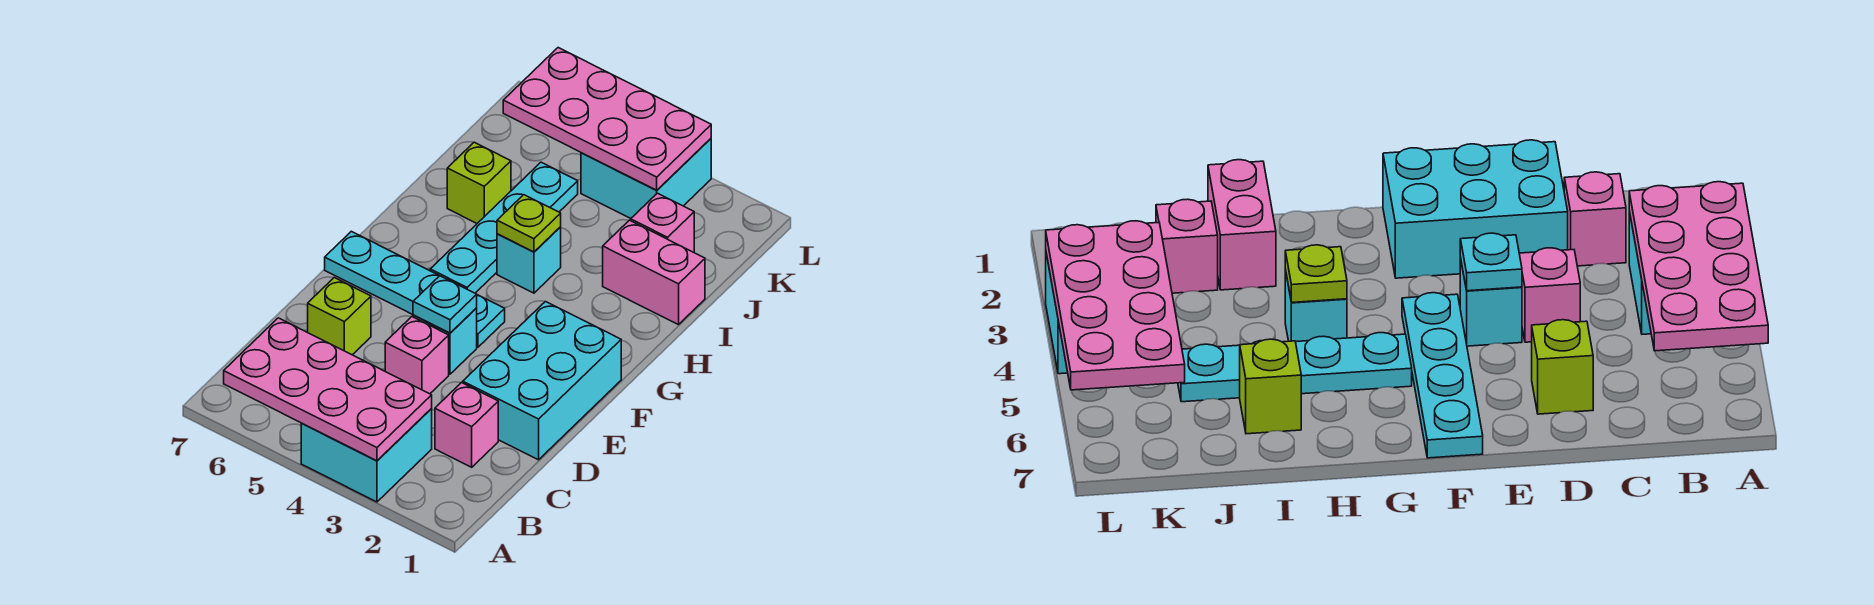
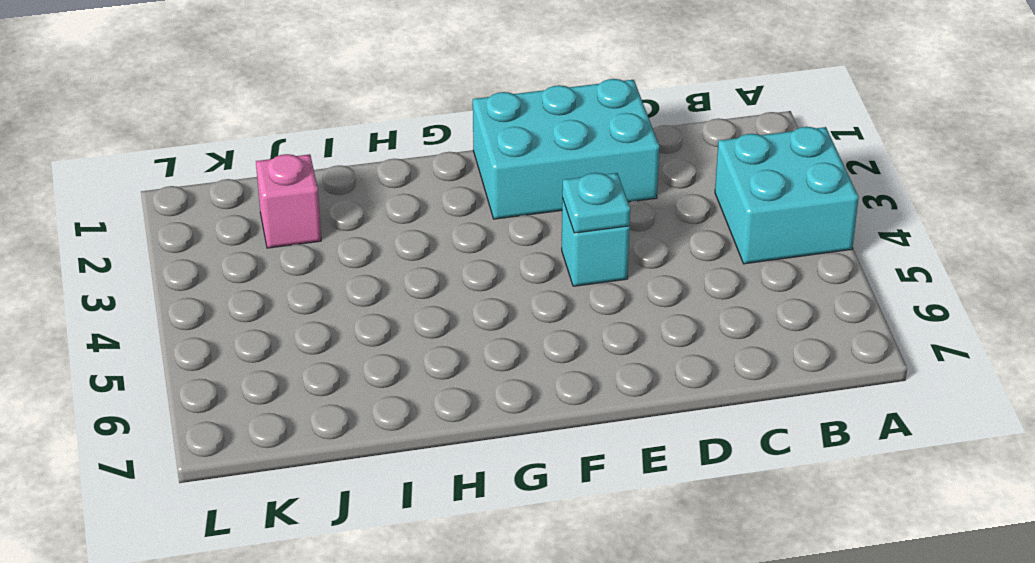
none -> pink 1x1 brick [435,383,498,467]
none -> pink 1x1 brick [385,317,449,394]
none -> lime 1x1 brick [308,278,371,355]

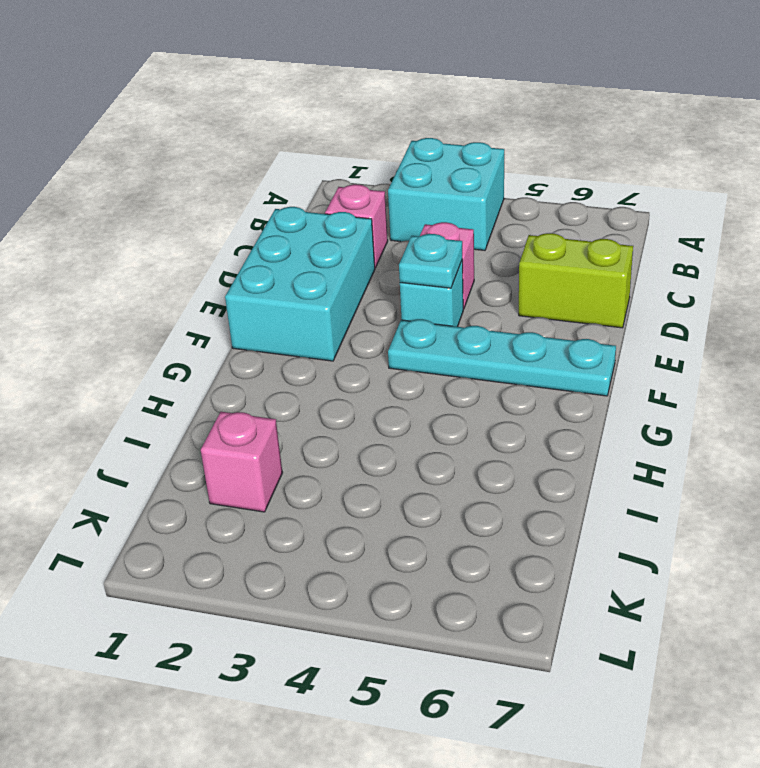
lime 1x2 brick [519,233,633,328] -> lime 1x1 brick [308,278,371,355]
none -> cyan 1x4 plate [430,162,578,293]
none -> cyan 1x1 brick [497,227,561,293]
none -> pink 1x2 brick [603,220,705,325]

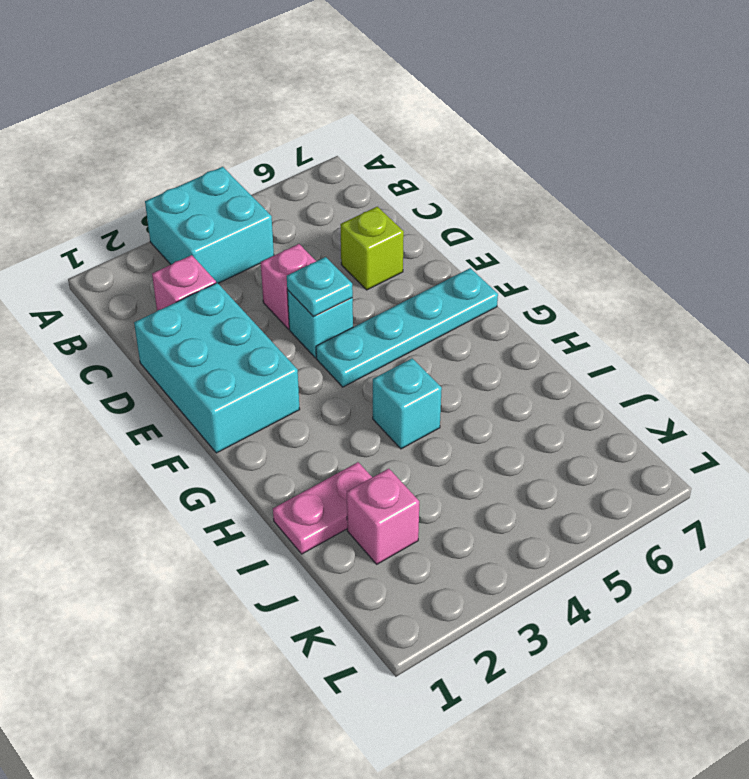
pink 1x2 plate [273,462,372,554] -> pink 1x2 brick [603,220,705,325]
none -> cyan 1x4 plate [430,162,578,293]
none -> lime 1x1 brick [447,142,511,223]
none -> cyan 2x2 brick [581,139,711,218]

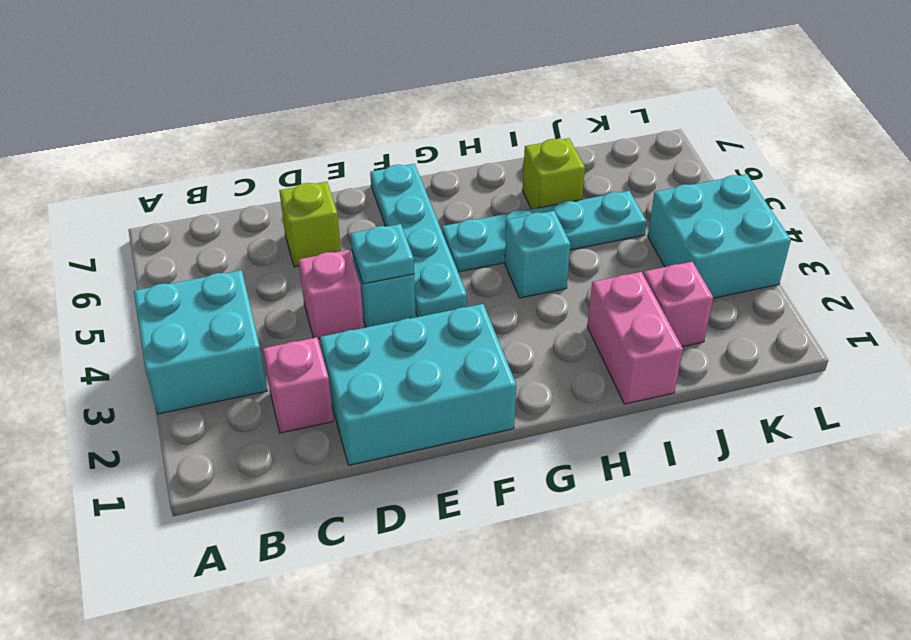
none -> pink 2x4 plate [224,318,432,461]
none -> lime 1x1 plate [497,195,561,252]
none -> pink 2x4 plate [503,48,711,190]

